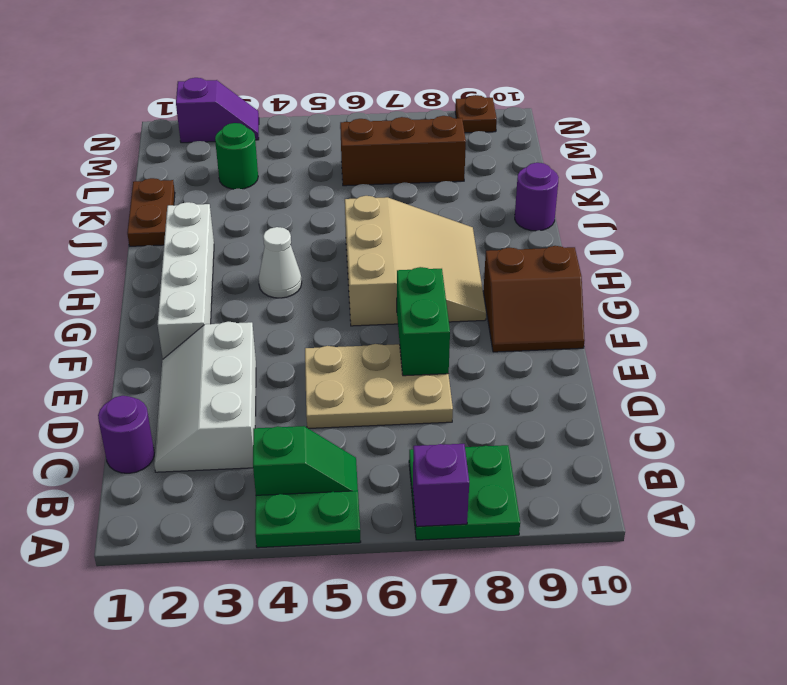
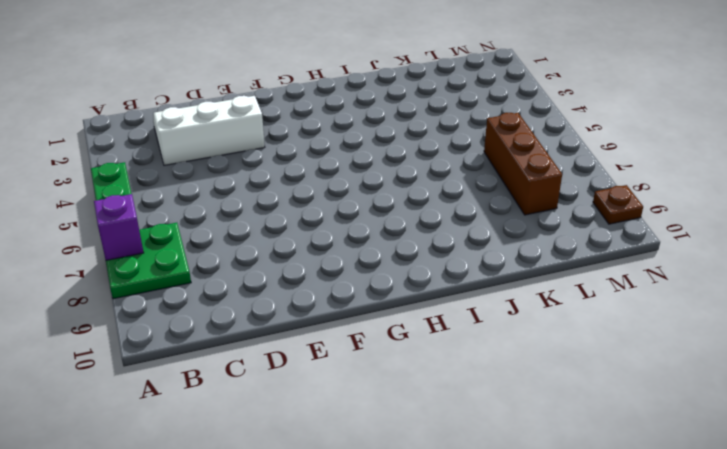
none -> green 1x2 slope [253,426,358,495]
none -> purple 1x1 round brick [98,396,154,473]
none -> tan 2x3 plate [305,344,453,429]

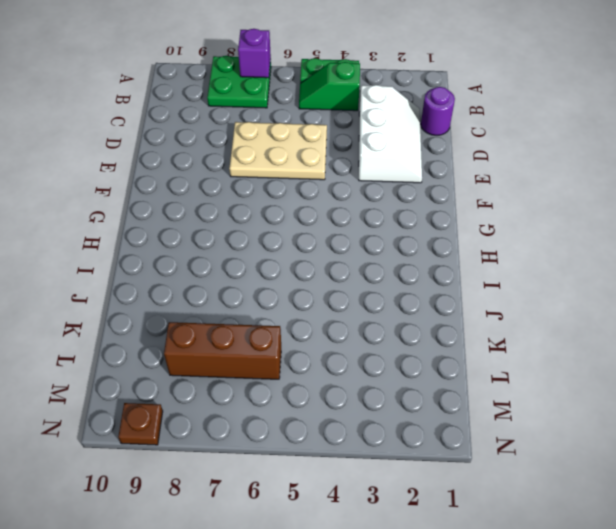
none -> white 1x4 brick [157,202,214,359]
none -> brown 2x2 slope [483,246,585,352]
none -> tan 3x3 slope [345,196,486,326]

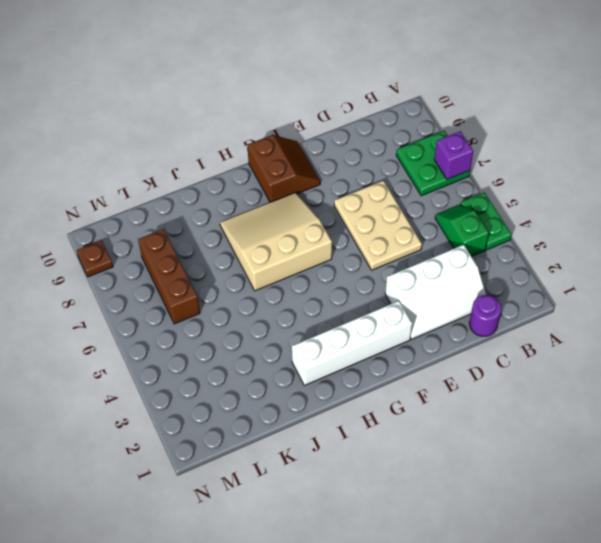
none -> white 1x1 cone [259,227,302,298]
none -> brown 1x2 plate [127,178,175,246]
none -> purple 1x1 round brick [515,162,559,231]

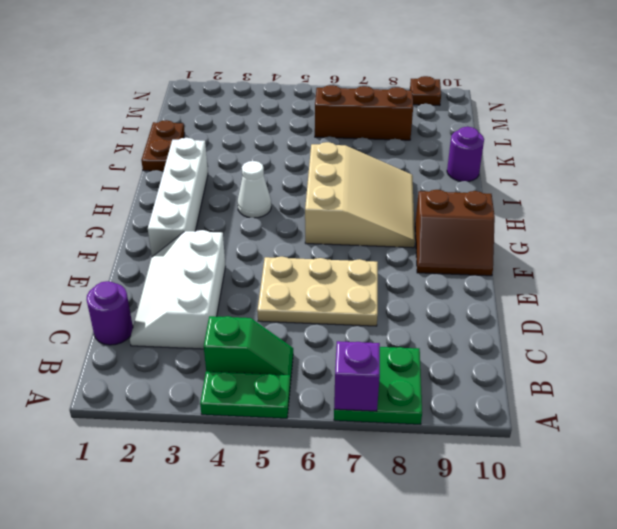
none -> green 1x1 round brick [215,123,258,189]
none -> purple 1x2 slope [176,78,259,143]
none -> green 1x2 brick [397,267,450,376]

